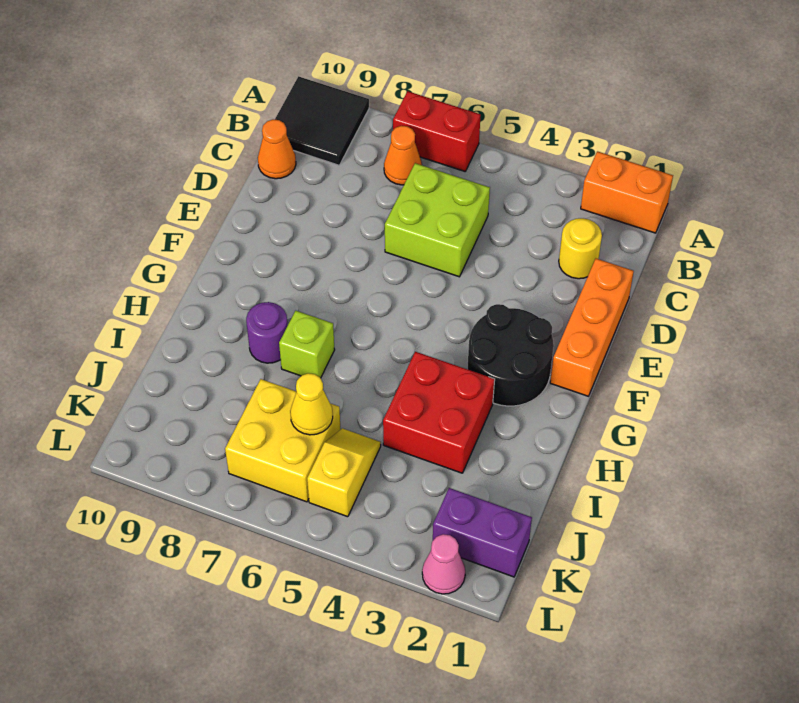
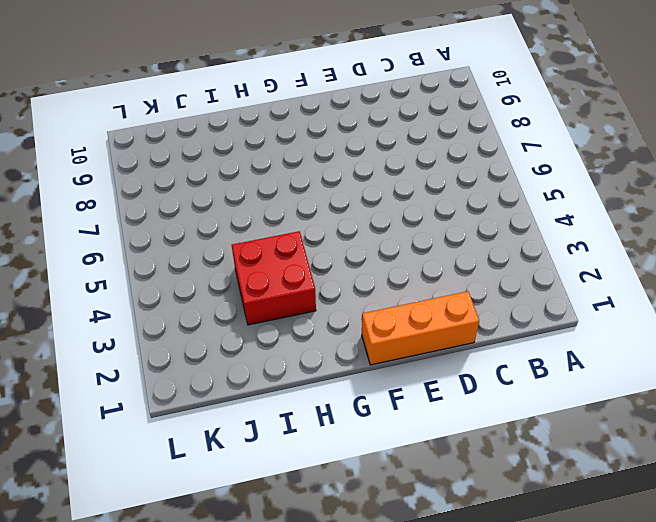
none -> orange 1x2 brick [581,151,673,233]
none -> red 1x2 brick [393,91,481,171]
none -> black 2x2 tile [275,76,369,165]

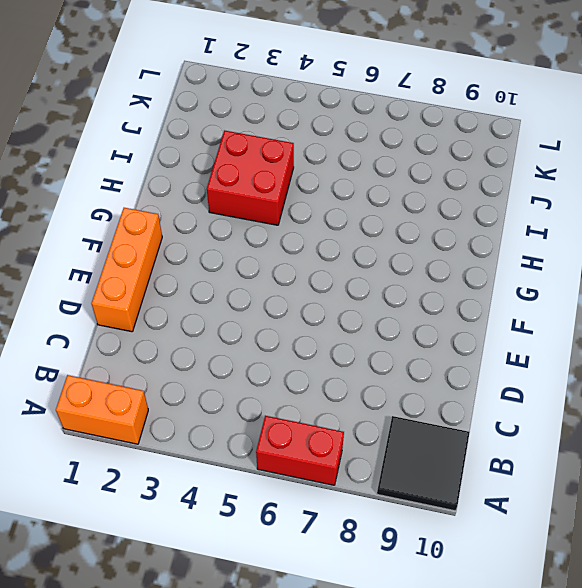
none -> orange 1x1 cone [384,126,422,185]
none -> yellow 1x1 round brick [559,218,602,279]
none -> lime 2x2 brick [385,163,490,277]

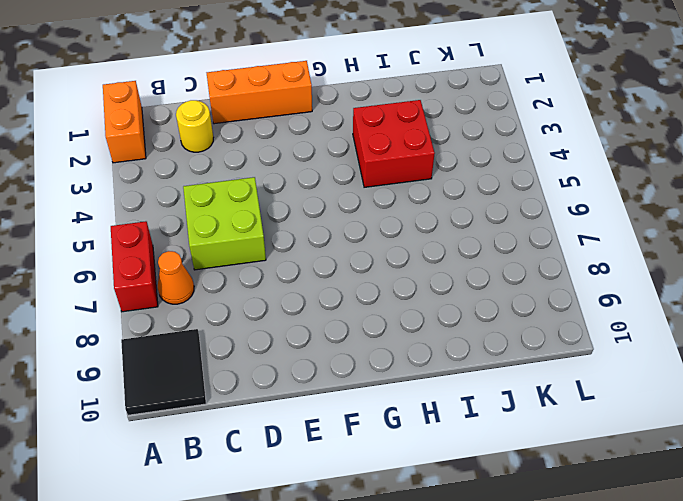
none -> orange 1x1 cone [258,119,296,179]
none -> black 2x2 round brick [468,304,554,406]
none -> lime 1x1 brick [279,311,335,378]

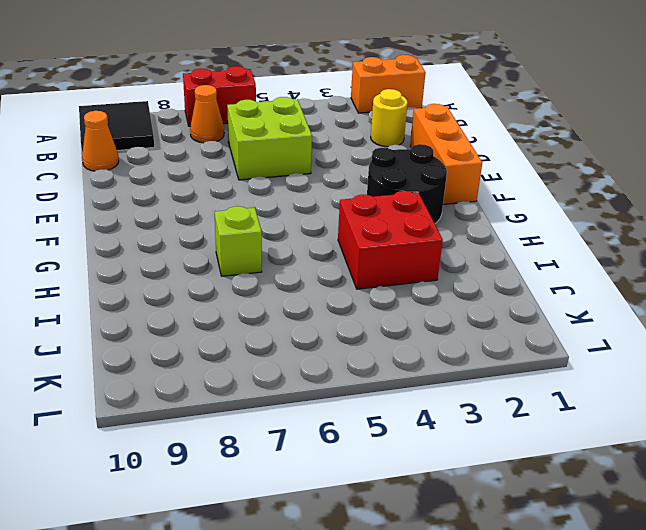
none -> purple 1x1 round brick [246,302,288,363]
none -> yellow 1x2 slope [307,428,381,517]
none -> yellow 2x2 brick [225,379,341,502]

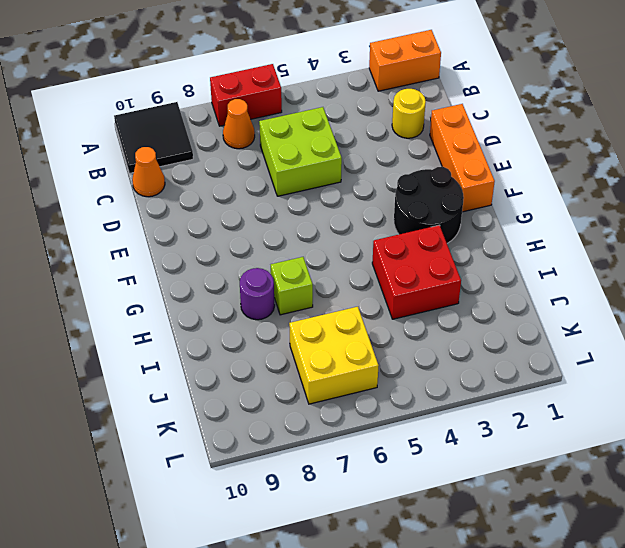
none -> yellow 1x2 slope [307,428,381,517]
none -> purple 1x2 brick [433,488,532,577]
none -> pink 1x1 cone [422,534,465,594]

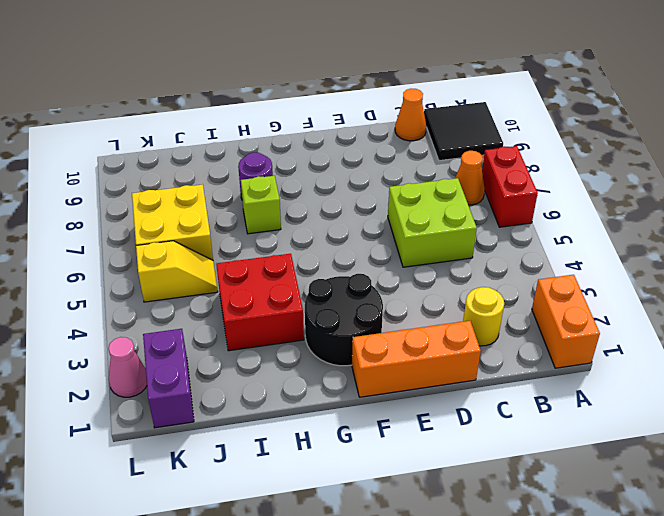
none -> yellow 1x1 cone [290,373,333,435]

